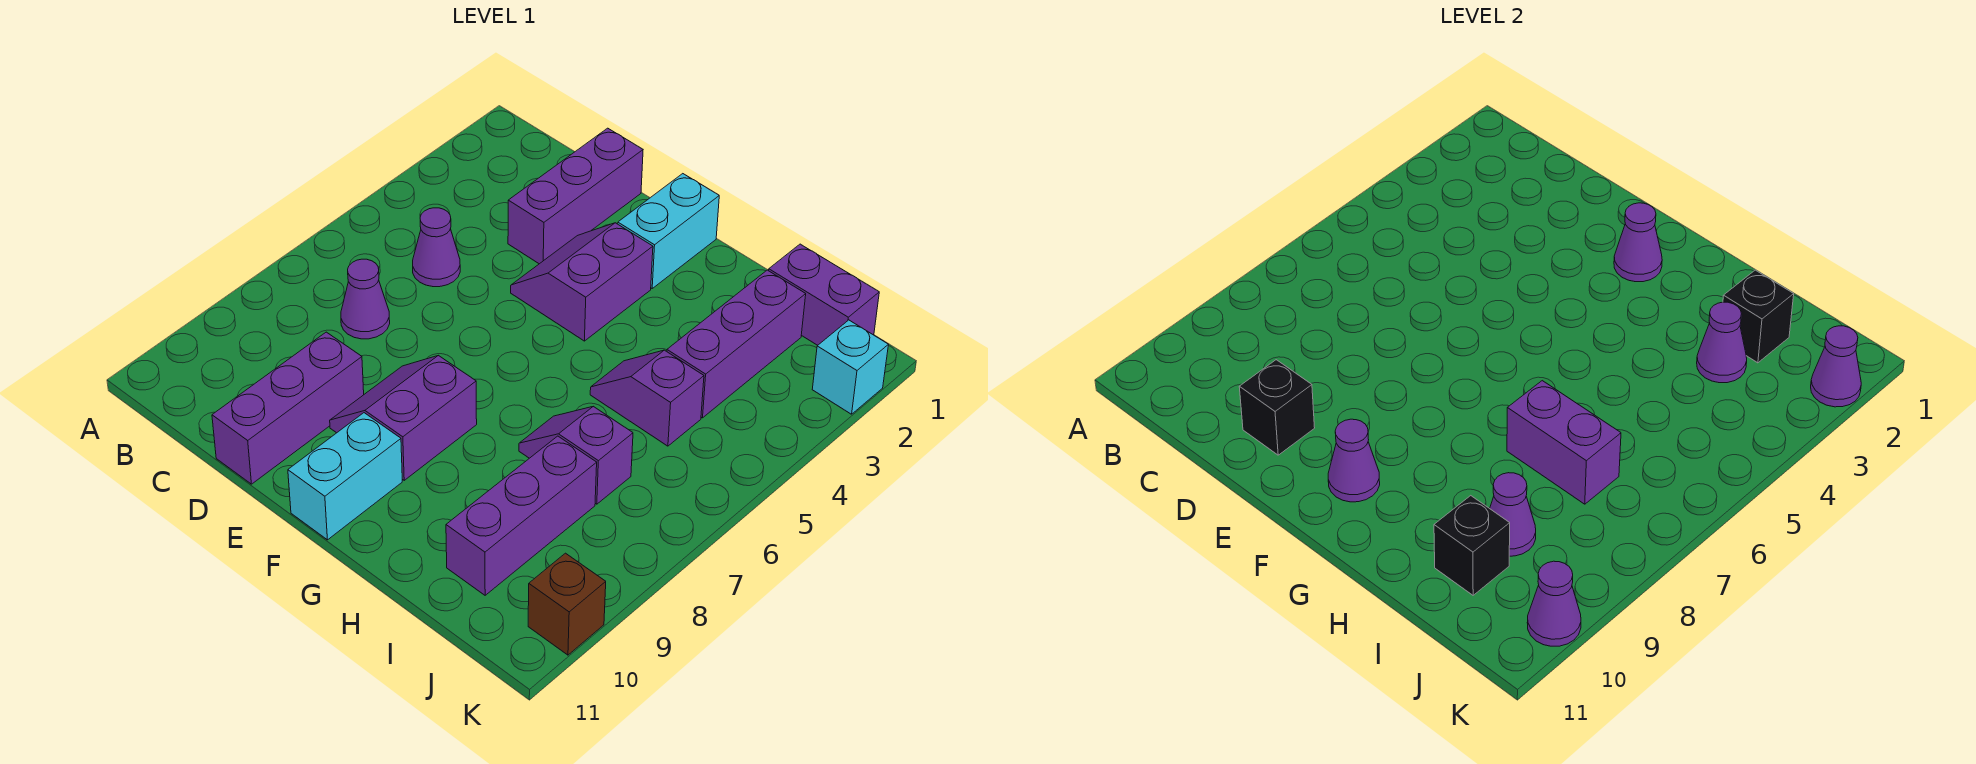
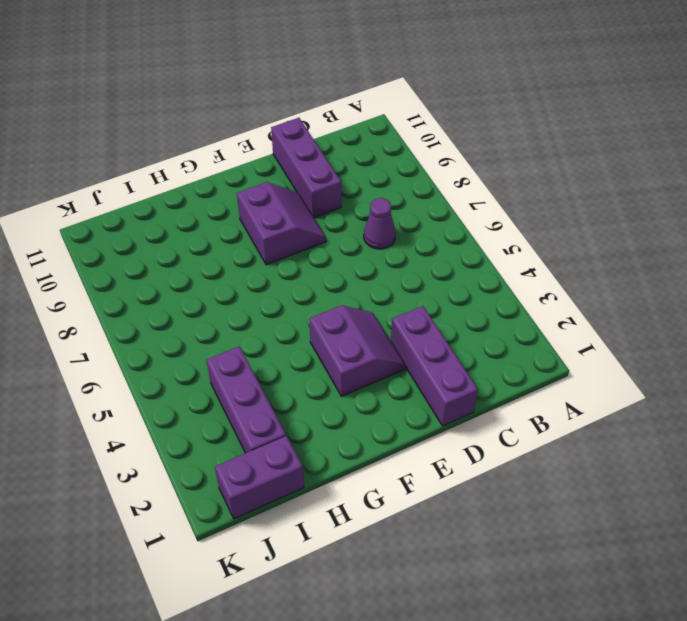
none -> purple 1x1 cone [413,208,460,287]
none -> cyan 1x2 brick [618,174,719,288]
none -> cyan 1x2 brick [288,413,402,540]

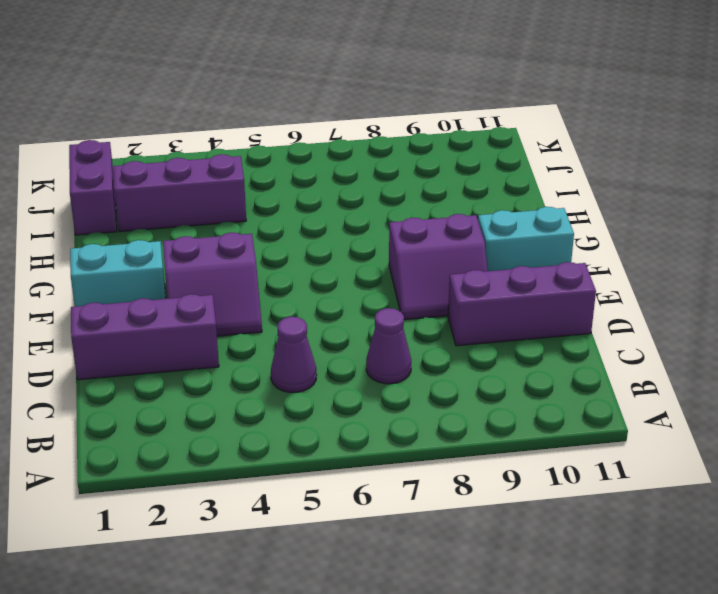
none -> purple 1x2 slope [590,350,704,446]
none -> purple 1x2 slope [519,406,633,504]
none -> purple 1x3 brick [446,436,597,595]

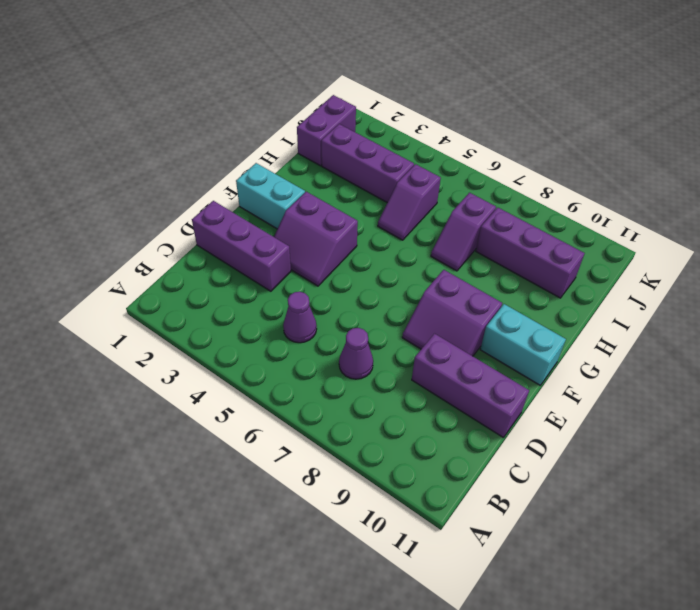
none -> cyan 1x1 brick [812,320,888,414]
none -> brown 1x1 brick [528,553,606,655]
none -> black 1x1 brick [1239,360,1315,455]

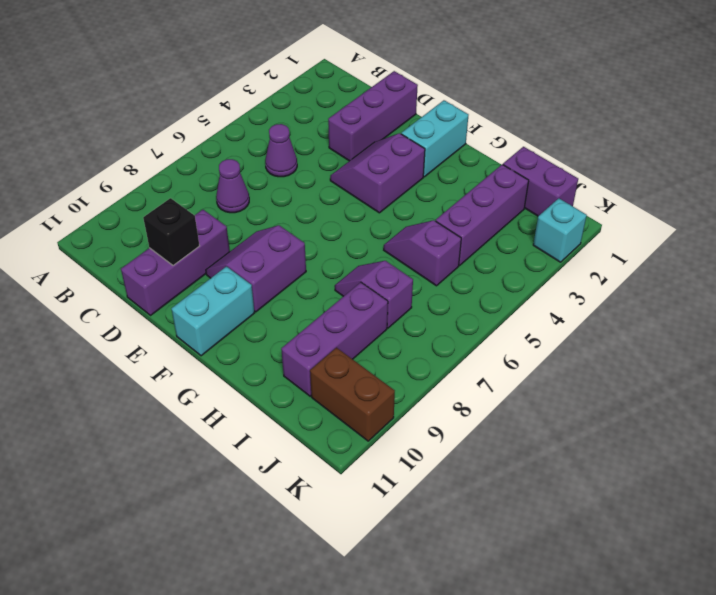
brown 1x2 brick [310,348,395,441] -> brown 1x1 brick [528,553,606,655]
none -> purple 1x1 cone [1614,203,1662,282]
none -> purple 1x1 cone [1328,419,1380,502]
none -> purple 1x2 brick [1507,381,1621,504]

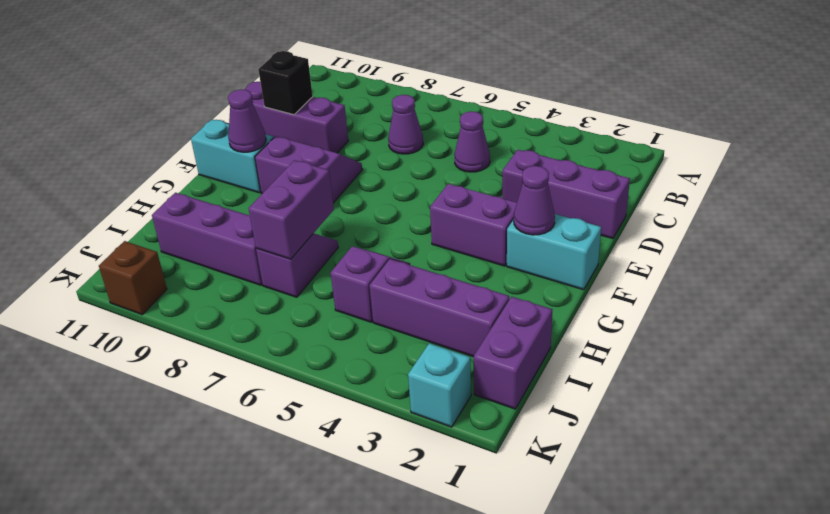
none -> black 1x1 brick [1723,270,1794,363]
none -> purple 1x1 cone [1697,302,1747,383]
none -> purple 1x1 cone [1490,473,1536,556]

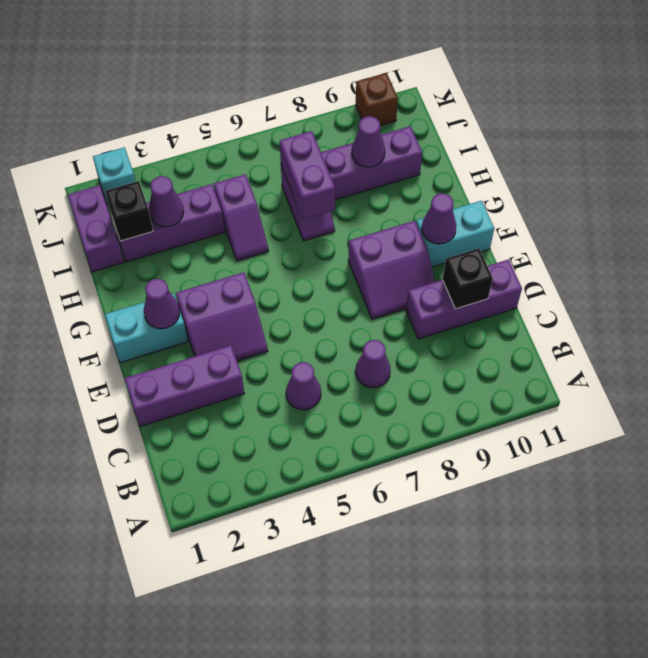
none -> black 1x1 brick [1434,496,1510,595]
none -> purple 1x1 cone [1811,326,1861,407]
none -> purple 1x1 cone [1527,561,1581,646]

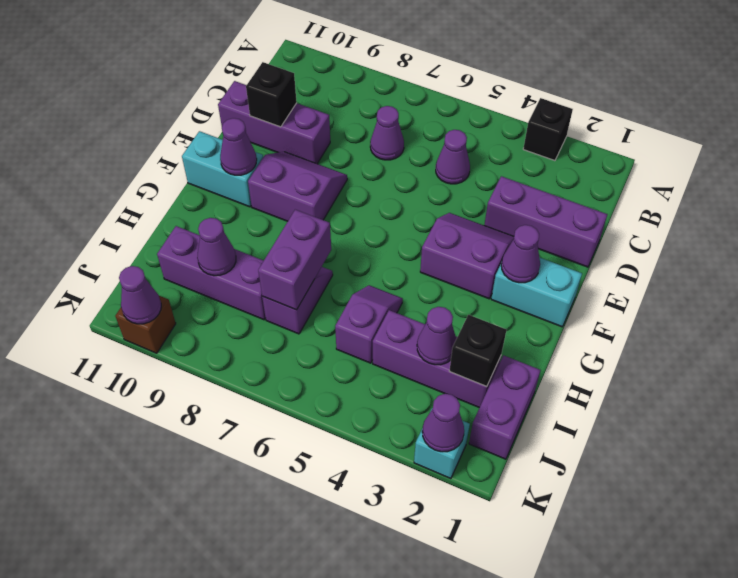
black 1x1 brick [523,98,573,161] -> black 1x1 brick moved to [1434,496,1510,595]

